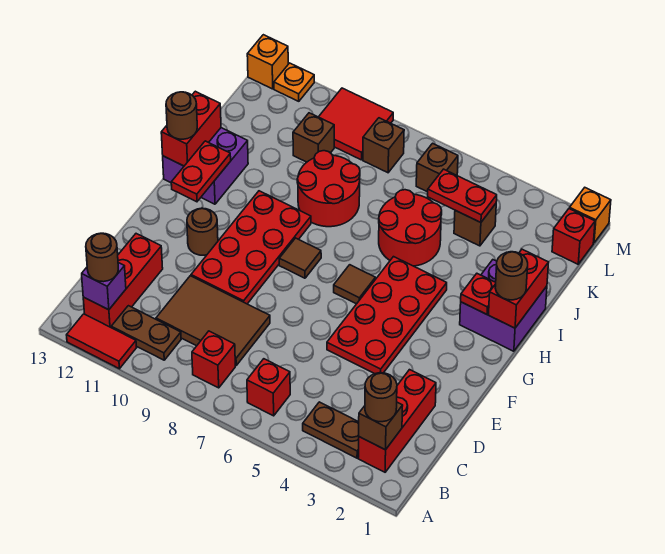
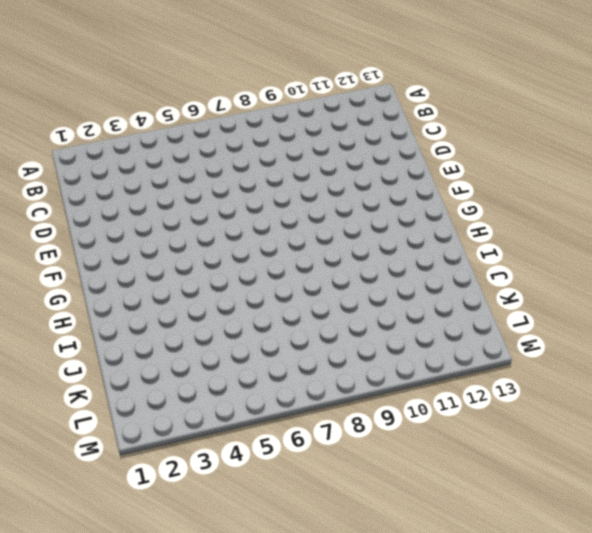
none -> red 1x2 tile [67,314,136,369]
none -> red 1x3 brick [358,370,436,472]
none -> brown 1x2 plate [303,402,359,458]
none -> red 1x1 brick [247,359,290,416]

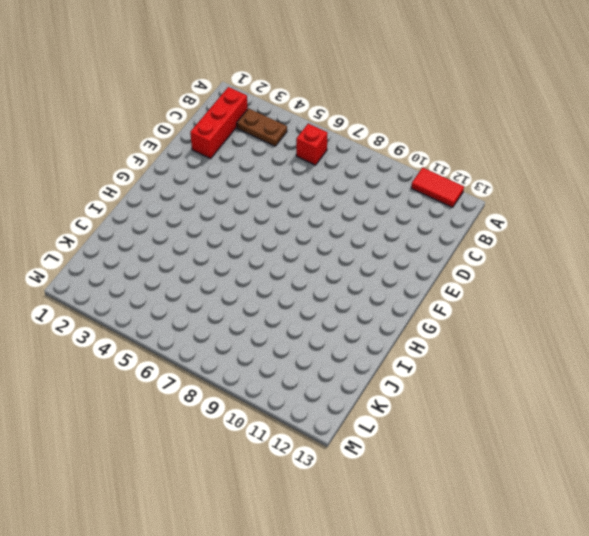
none -> red 1x1 brick [192,331,235,388]
none -> brown 1x2 plate [111,306,181,360]
none -> red 1x3 brick [83,234,163,327]
none -> brown 2x3 tile [156,276,270,365]

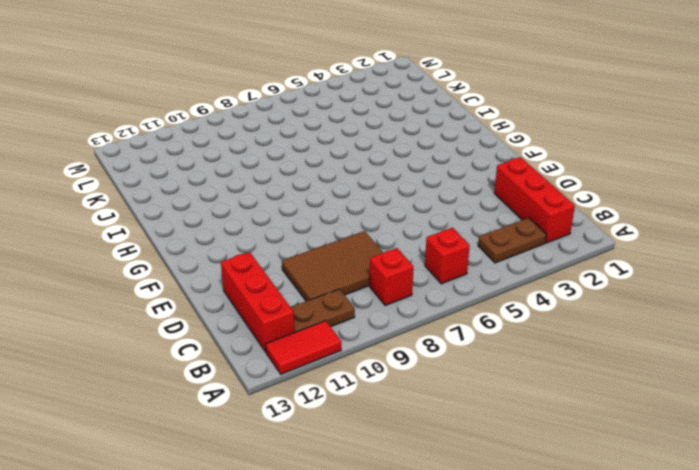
none -> red 2x4 plate [327,257,447,374]
none -> red 2x4 plate [191,191,311,304]
none -> brown 1x1 round brick [187,208,218,255]
none -> brown 1x1 tile [334,265,375,304]

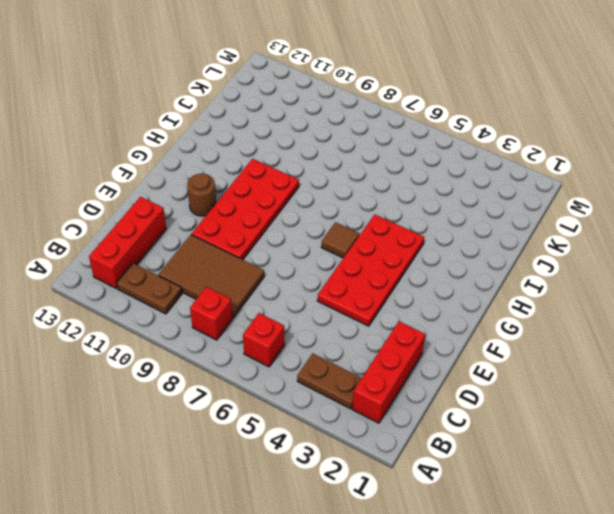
none -> red 1x2 tile [67,314,136,369]
none -> brown 1x1 tile [279,238,321,278]
none -> purple 2x2 brick [460,260,547,351]
none -> purple 2x2 brick [163,128,248,204]

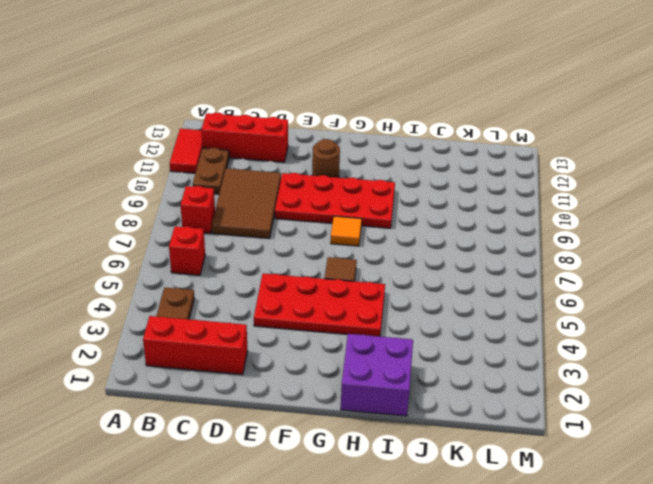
orange 1x1 tile [331,216,362,246] -> brown 1x1 tile [279,238,321,278]
none -> purple 2x2 brick [163,128,248,204]
none -> red 2x2 round brick [379,190,442,266]
none -> red 2x2 round brick [297,151,360,227]
none -> brown 1x1 brick [454,204,496,246]

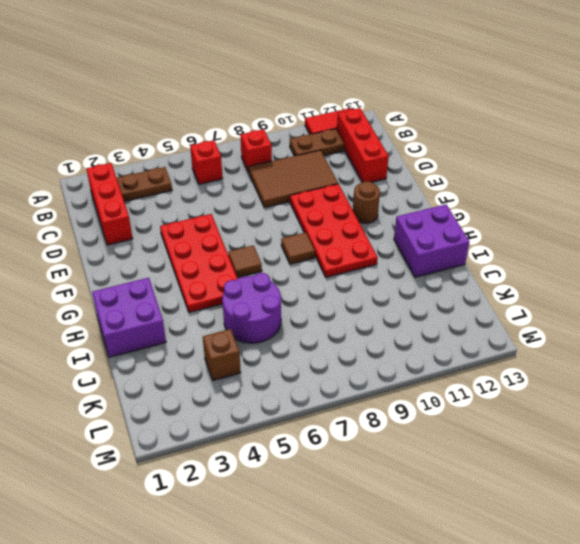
purple 2x2 round brick [222,273,281,343] -> red 2x2 round brick [379,190,442,266]
none -> red 2x2 round brick [297,151,360,227]
none -> brown 1x1 brick [293,113,334,162]
none -> red 1x1 brick [552,209,595,264]
none -> brown 1x1 brick [416,143,458,192]

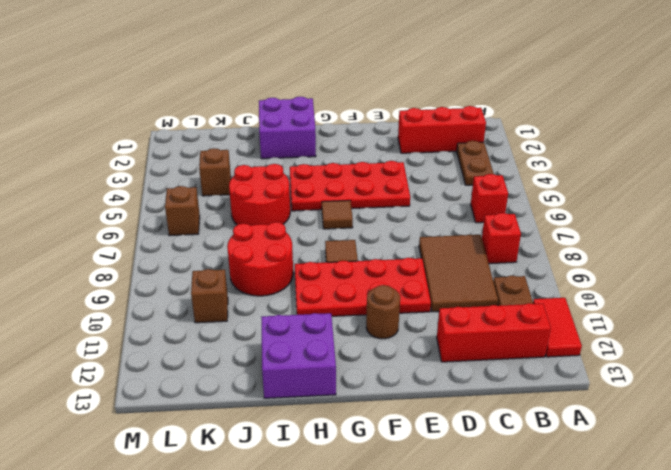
none -> red 1x1 brick [552,209,595,264]
none -> brown 1x1 brick [363,118,404,173]
none -> red 2x2 tile [319,88,393,160]
none -> orange 1x1 brick [569,188,611,243]

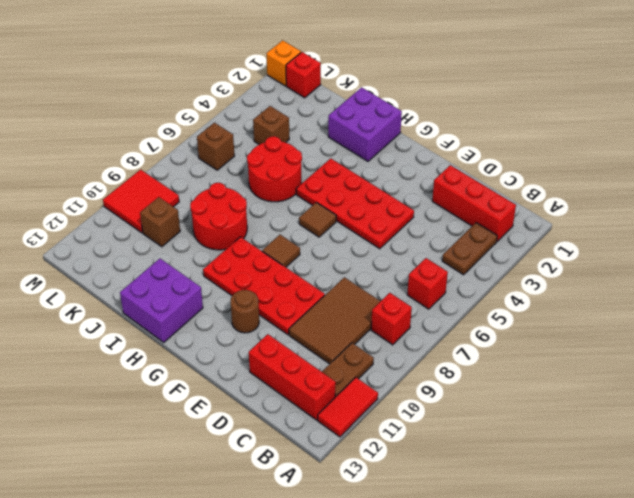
none -> brown 1x1 brick [363,118,404,173]
none -> orange 1x1 plate [274,63,314,101]
none -> orange 1x1 brick [247,35,288,89]
none -> brown 1x1 brick [359,402,403,450]

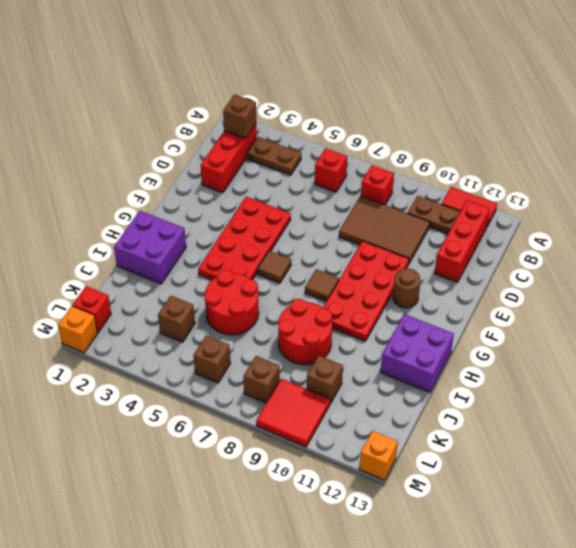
none -> orange 1x1 plate [274,63,314,101]
none -> purple 1x1 brick [82,263,126,310]
none -> red 1x2 plate [171,141,231,202]
none -> red 1x2 brick [489,249,549,328]

